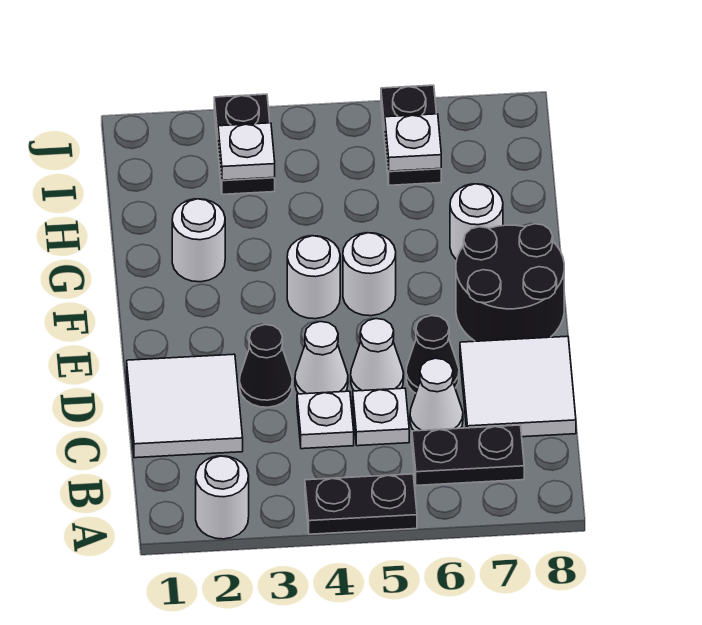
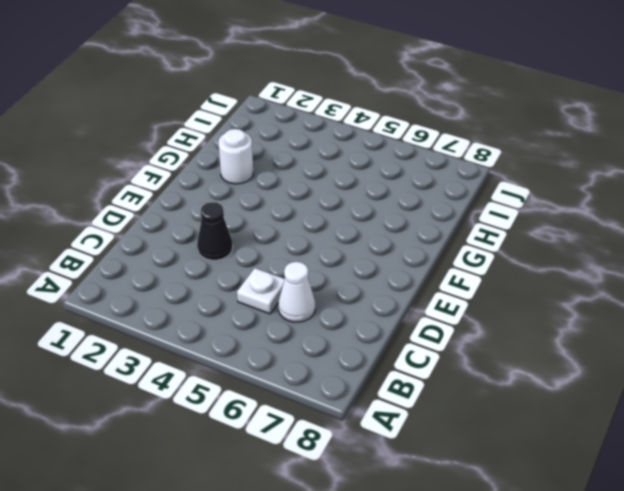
none -> white 1x1 round brick [196,456,249,539]
none -> black 1x2 plate [305,474,417,534]
none -> black 1x2 plate [412,425,524,485]

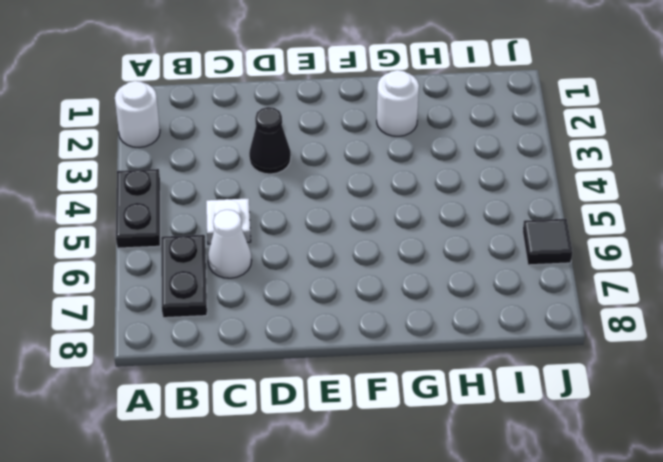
black 1x1 tile [523,219,572,265] -> black 1x2 plate [381,85,441,185]
none -> white 2x2 tile [127,354,243,458]
none -> white 1x1 plate [297,391,354,449]
none -> white 2x2 tile [460,336,576,437]

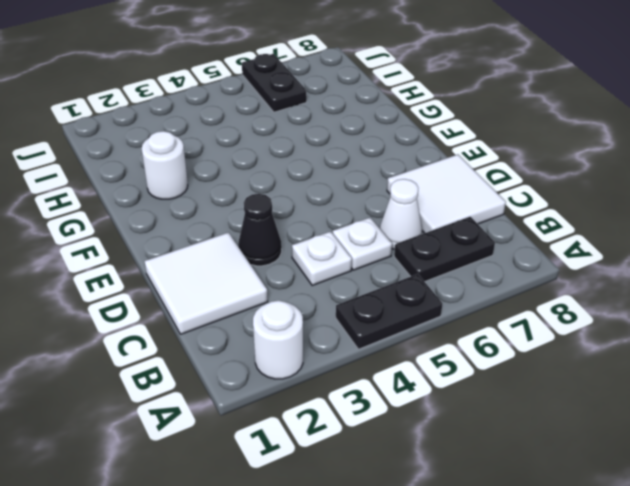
none -> white 1x1 cone [295,322,348,394]
none -> white 1x1 cone [351,319,404,391]
none -> black 1x1 cone [406,316,459,393]

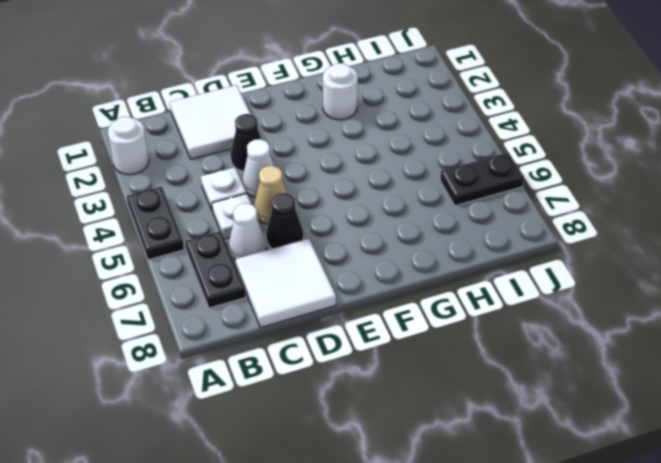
tan 1x1 cone [254,166,286,224] -> white 1x1 cone [351,319,404,391]
none -> black 2x2 round brick [456,224,564,341]
none -> white 1x1 round brick [287,236,340,319]
none -> white 1x1 round brick [343,233,396,316]

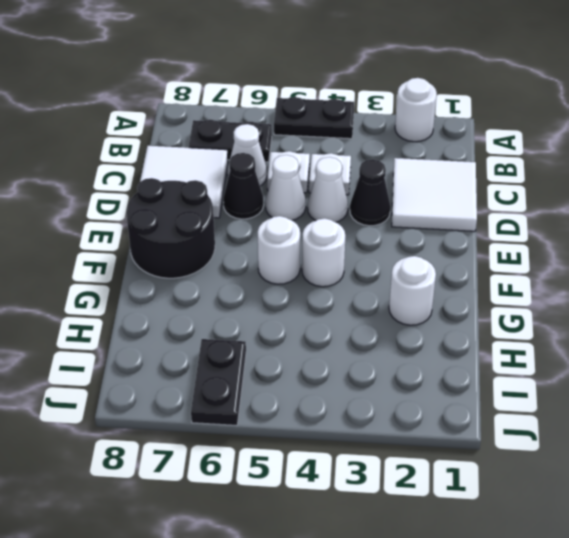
none -> white 1x1 round brick [450,184,503,260]
none -> black 1x2 plate [214,94,275,194]
none -> white 1x1 plate [218,123,275,180]

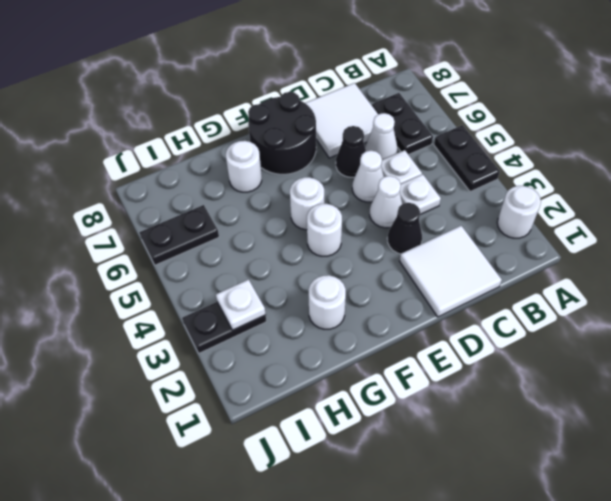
none -> white 1x1 plate [385,114,441,171]

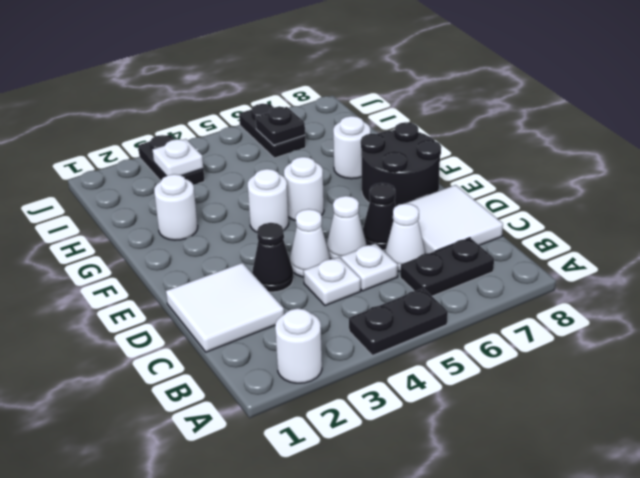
black 1x1 plate [256,107,305,145] -> white 1x1 plate [385,114,441,171]

